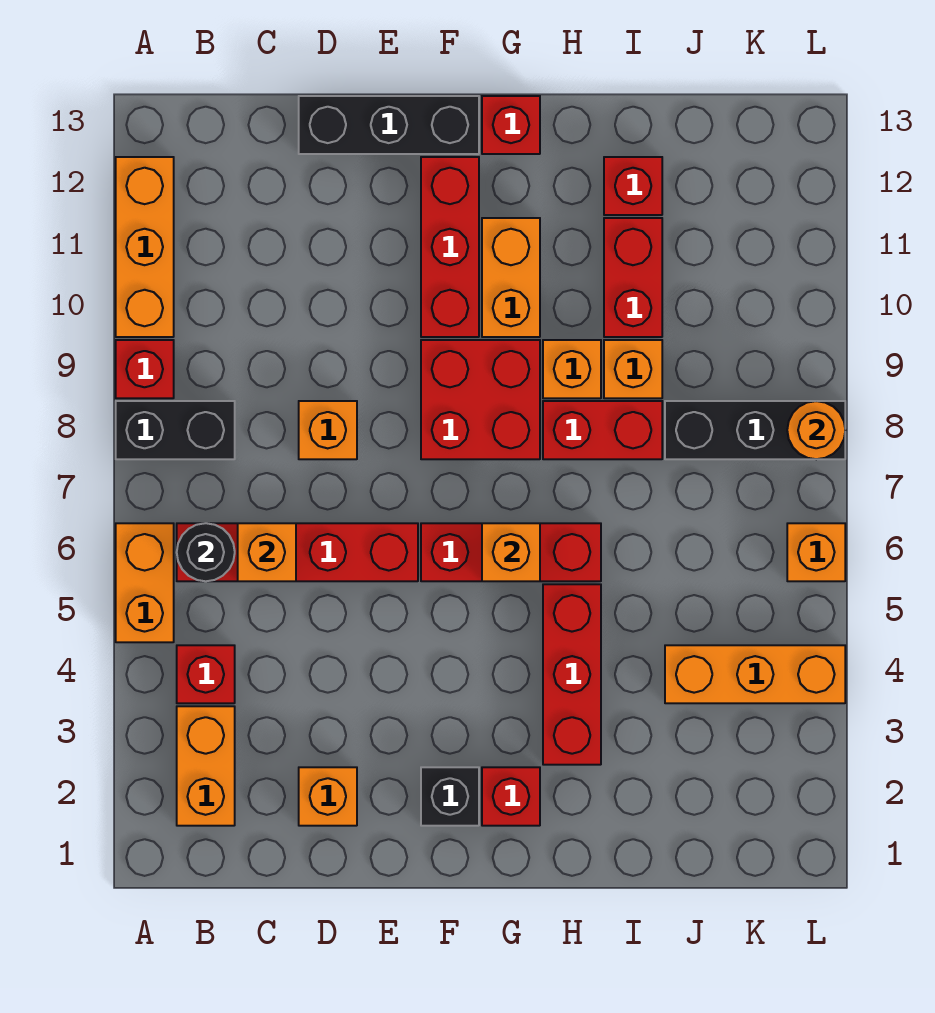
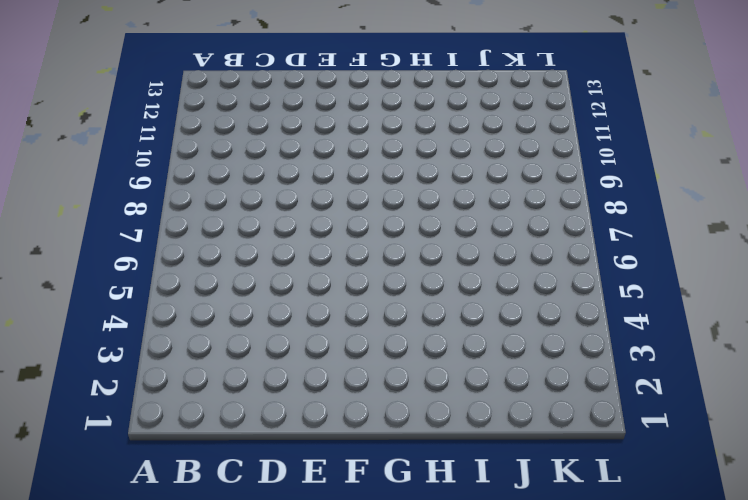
none -> orange 1x2 brick [116,523,174,642]
none -> black 1x2 brick [116,401,235,459]
none -> red 1x1 brick [116,340,174,398]
none -> orange 1x3 brick [116,157,174,337]

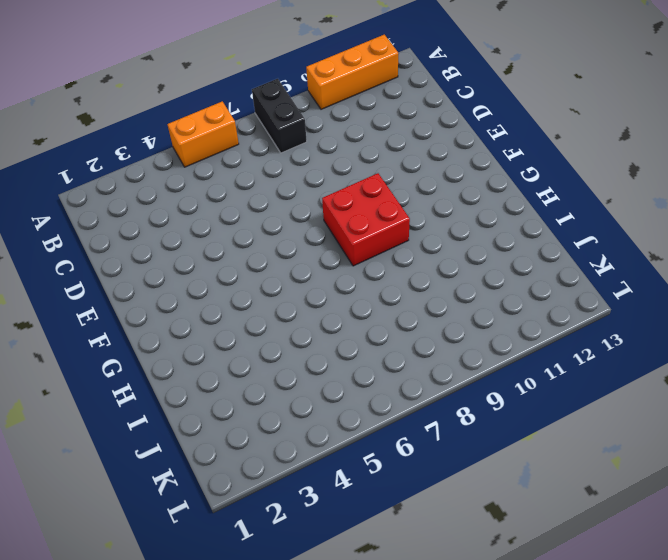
none -> red 1x1 brick [116,340,174,398]
none -> orange 1x2 brick [177,706,235,826]
none -> red 1x1 brick [177,645,235,703]
none -> red 1x4 brick [177,523,418,581]

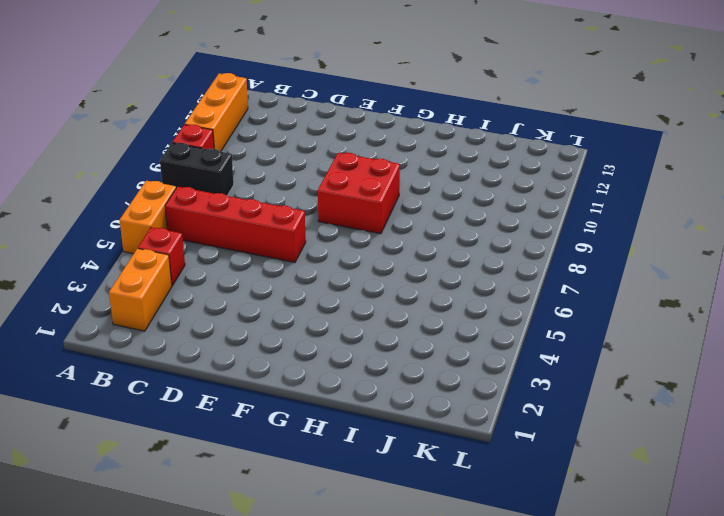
none -> orange 1x1 brick [299,767,357,826]
none -> orange 1x1 brick [299,401,357,459]
none -> black 1x3 brick [299,96,479,154]
none -> black 1x1 brick [421,767,479,826]

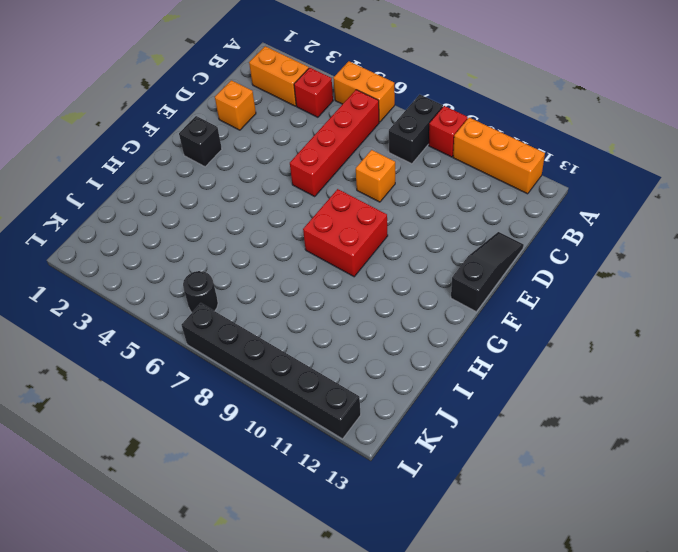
black 1x3 slope [451,232,524,312] -> black 1x3 brick [299,96,479,154]
black 1x1 round brick [183,271,218,312] -> black 1x1 round brick moved to [177,523,235,581]
black 1x6 brick [181,303,361,439] -> black 1x3 brick [665,401,845,459]
none -> red 1x3 brick [421,523,601,581]
none -> red 1x3 brick [421,157,479,337]
none -> red 1x1 brick [482,767,540,826]
none -> orange 1x2 brick [482,218,540,337]

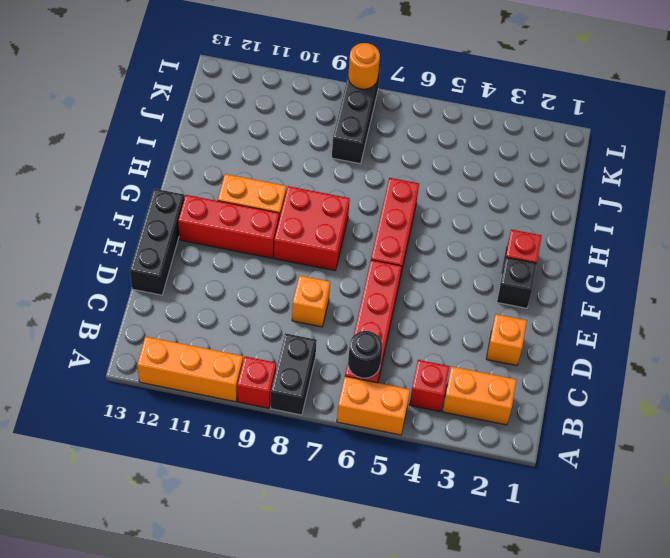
none -> red 1x1 brick [482,96,540,154]
none -> red 1x3 brick [543,584,601,765]
none -> red 1x2 brick [543,401,662,459]
none -> orange 1x1 brick [543,340,601,398]

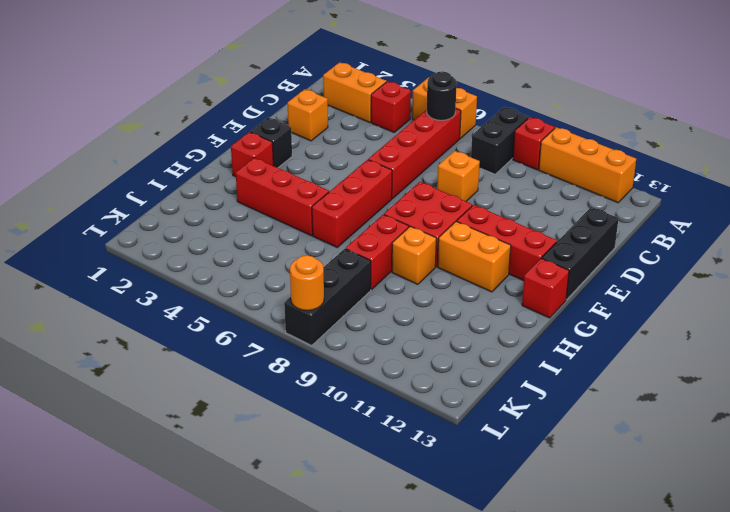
none -> orange 1x1 brick [604,340,662,398]
none -> red 1x2 brick [604,218,662,337]
none -> red 1x1 brick [604,157,662,215]
none -> orange 1x3 brick [665,645,845,703]

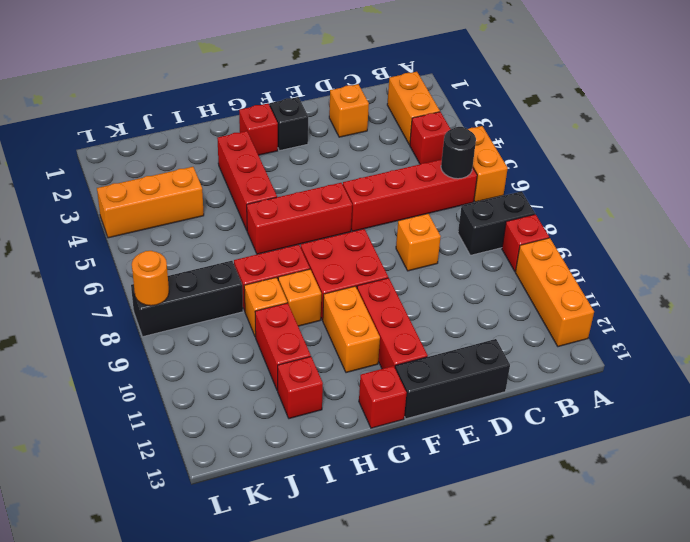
none -> orange 1x1 brick [787,523,845,581]
none -> orange 1x1 brick [238,523,296,581]
none -> orange 1x1 brick [482,523,540,581]

